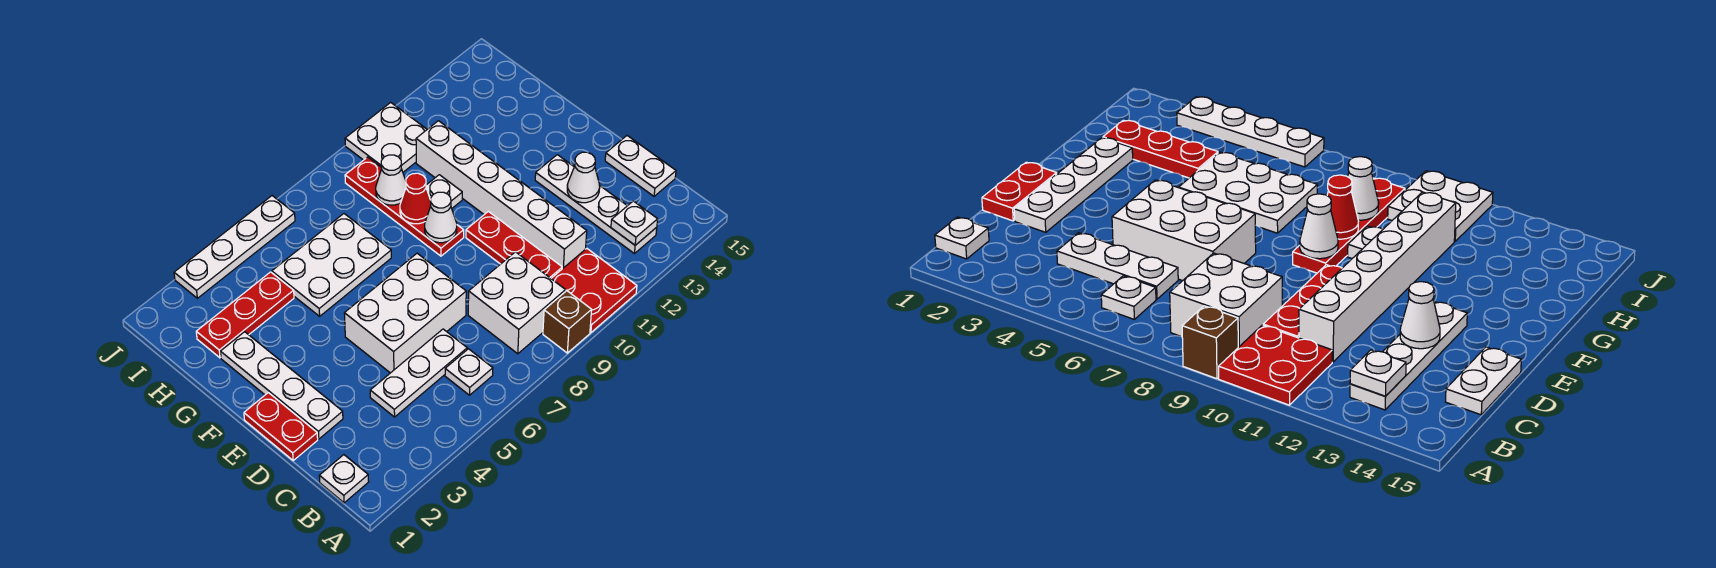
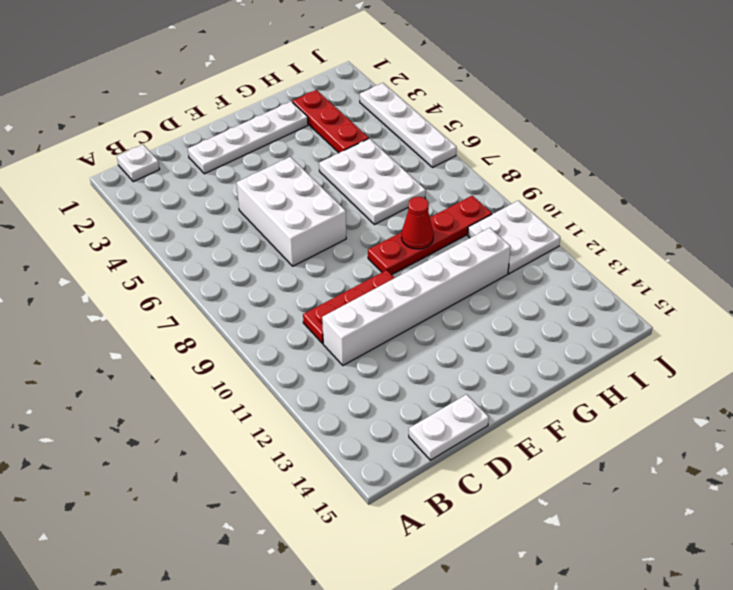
none -> brown 1x1 brick [543,291,592,353]
none -> red 2x2 plate [551,248,637,333]
none -> white 1x1 plate [445,349,493,395]

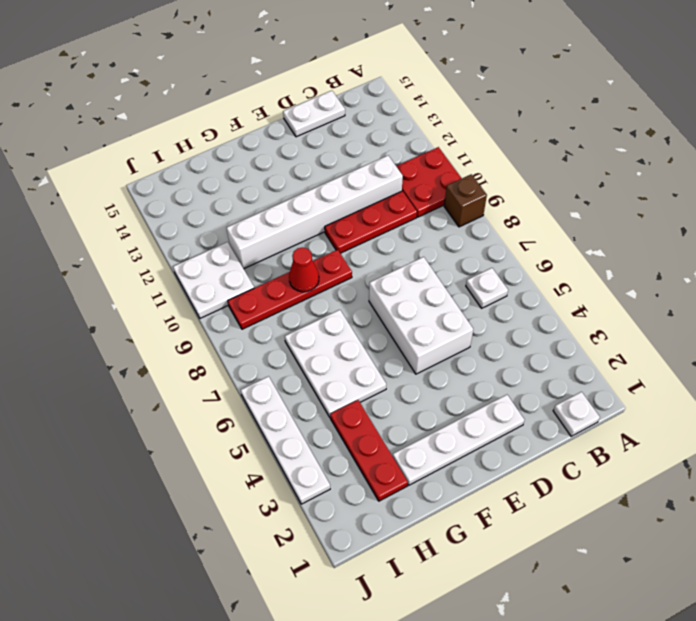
none -> white 2x2 brick [468,252,566,354]
none -> white 1x4 plate [535,155,657,253]
none -> white 1x3 plate [370,329,467,417]

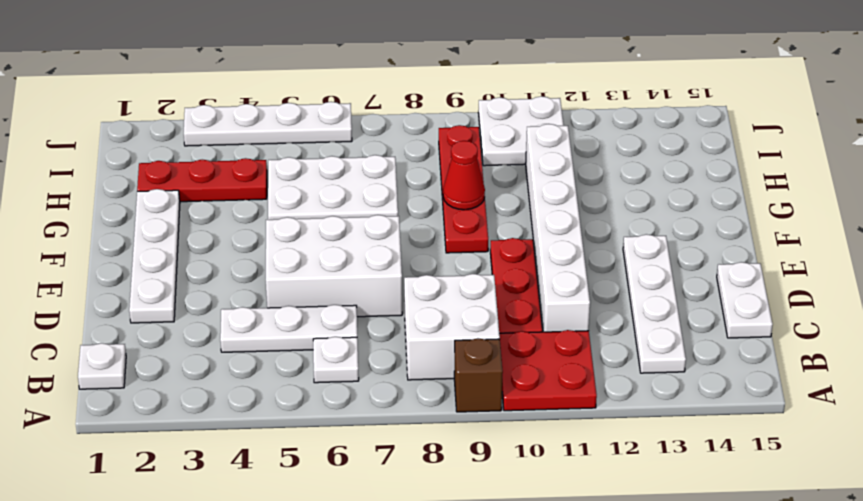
none -> red 1x2 plate [244,393,318,460]
none -> white 1x1 plate [426,175,462,208]
none -> white 1x1 plate [611,201,658,245]

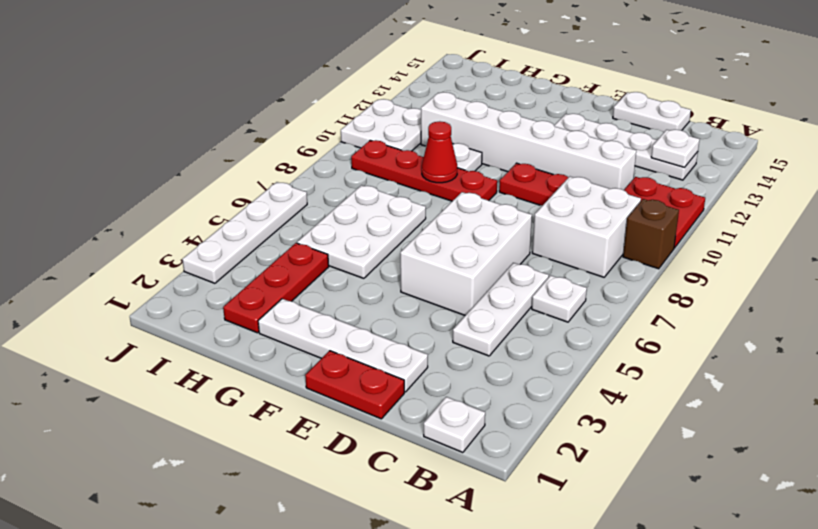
none -> white 1x1 cone [567,152,600,203]
none -> white 1x1 cone [425,192,457,243]
none -> white 1x1 cone [376,155,406,205]

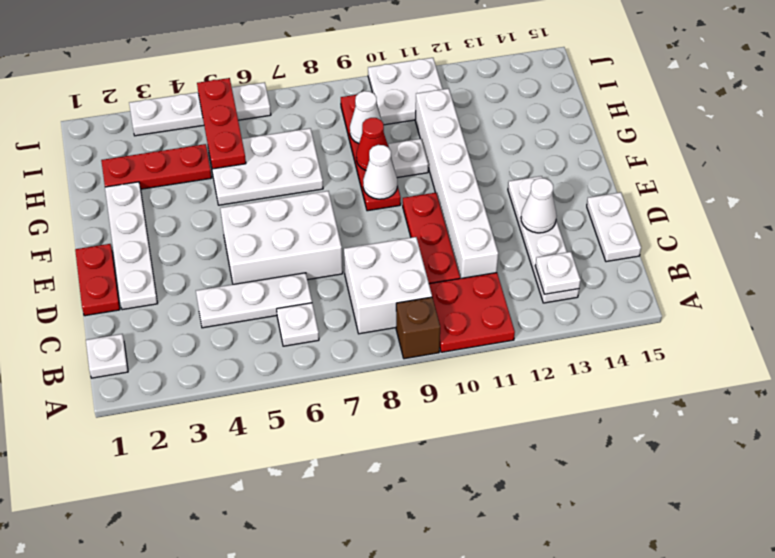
red 1x3 plate [197,78,246,169] -> none

